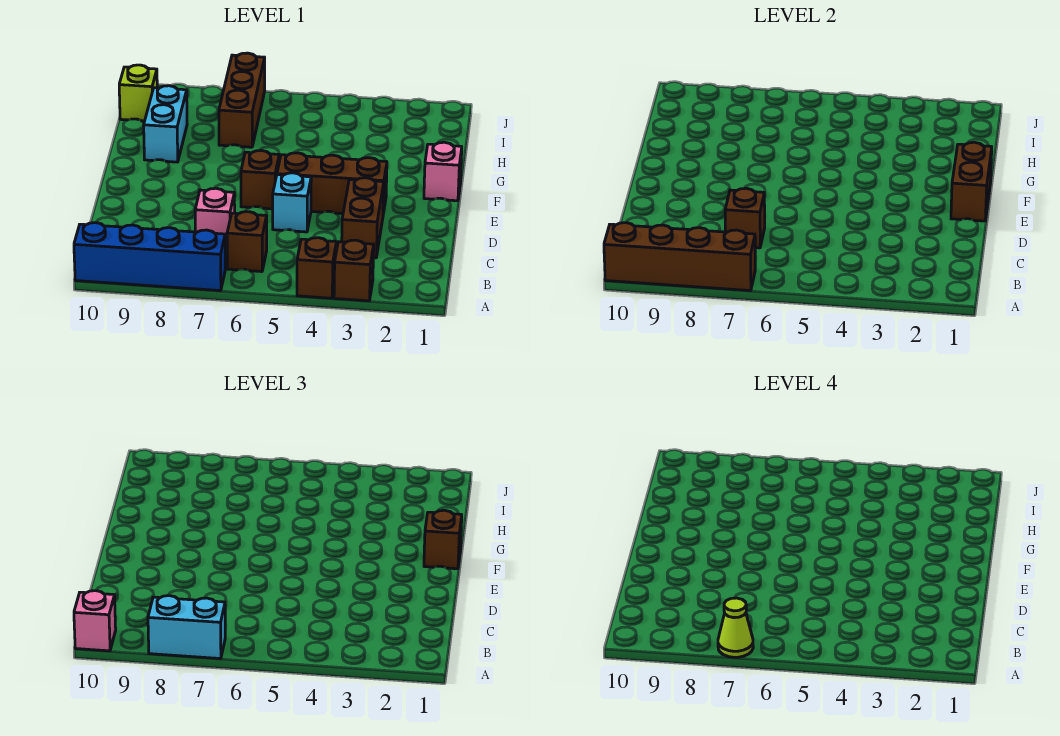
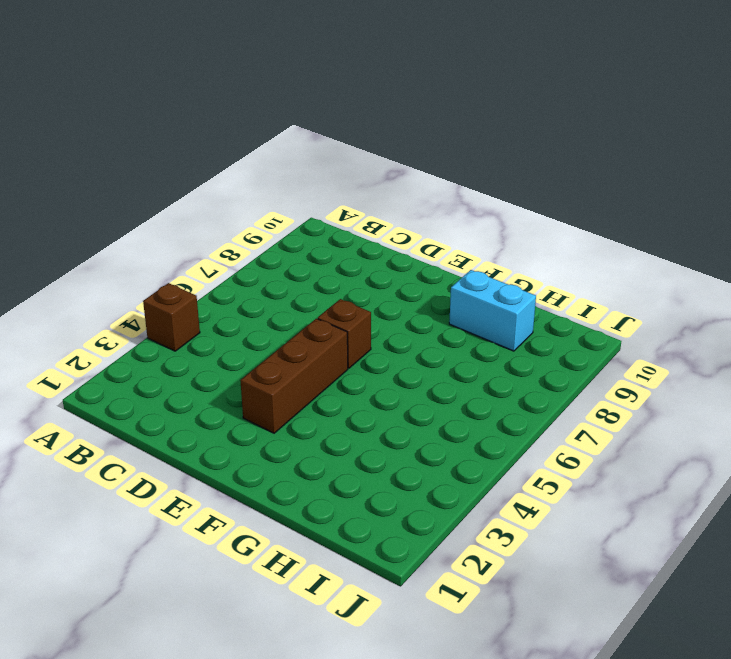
none -> brown 1x1 brick [334,240,374,301]
none -> blue 1x4 brick [74,223,225,291]
none -> brown 1x1 brick [227,212,267,272]

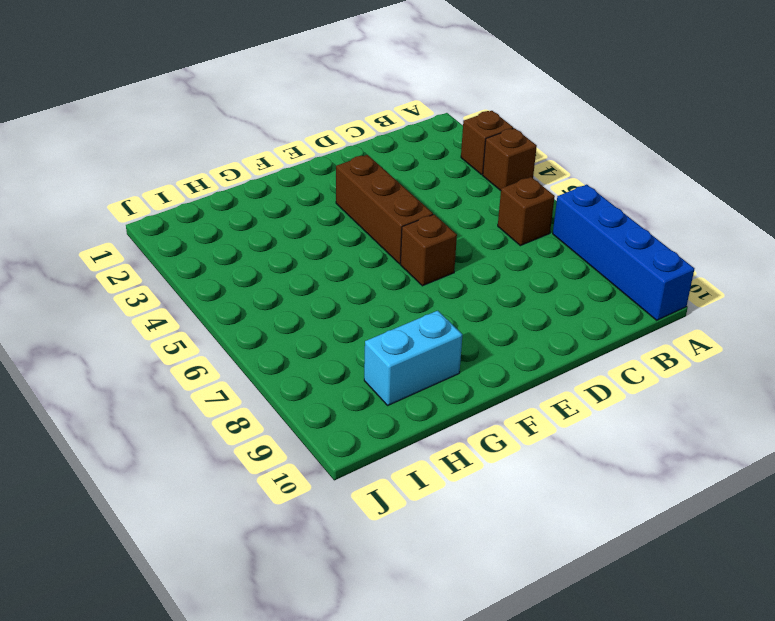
none -> brown 1x2 brick [342,178,384,258]
none -> pink 1x1 brick [195,188,235,248]
none -> cyan 1x1 brick [273,173,311,232]

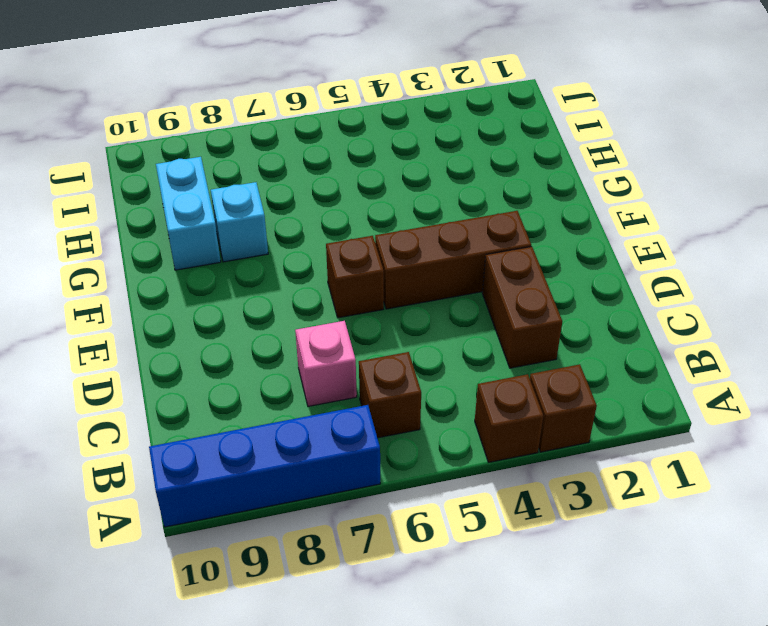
cyan 1x1 brick [211,182,268,262] -> cyan 1x1 brick moved to [273,173,311,232]
none -> pink 1x1 brick [424,142,462,201]
none -> brown 1x3 brick [219,53,265,147]
none -> lime 1x1 brick [119,65,157,121]

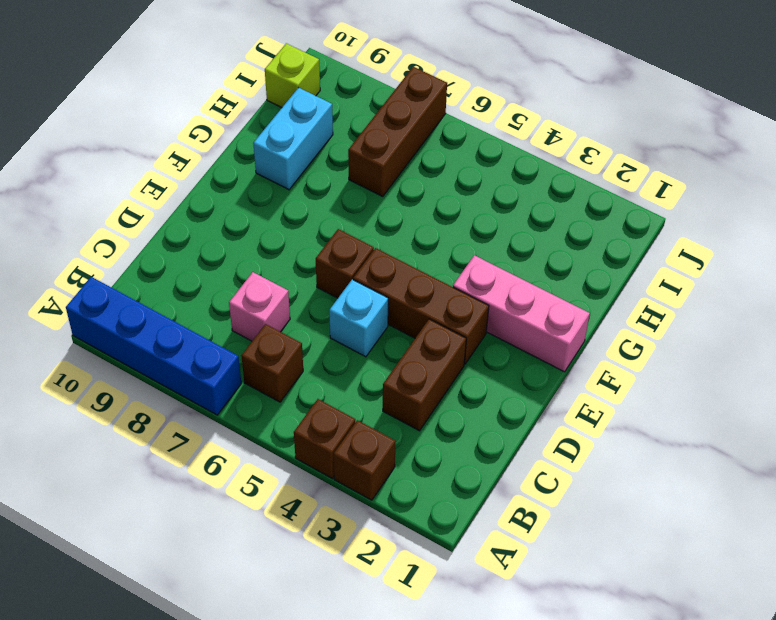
pink 1x3 brick [453,255,590,372] -> pink 1x1 brick [424,142,462,201]
none -> brown 1x4 brick [604,223,755,291]
none -> brown 1x1 brick [725,188,765,248]
none -> brown 1x2 brick [951,142,992,221]

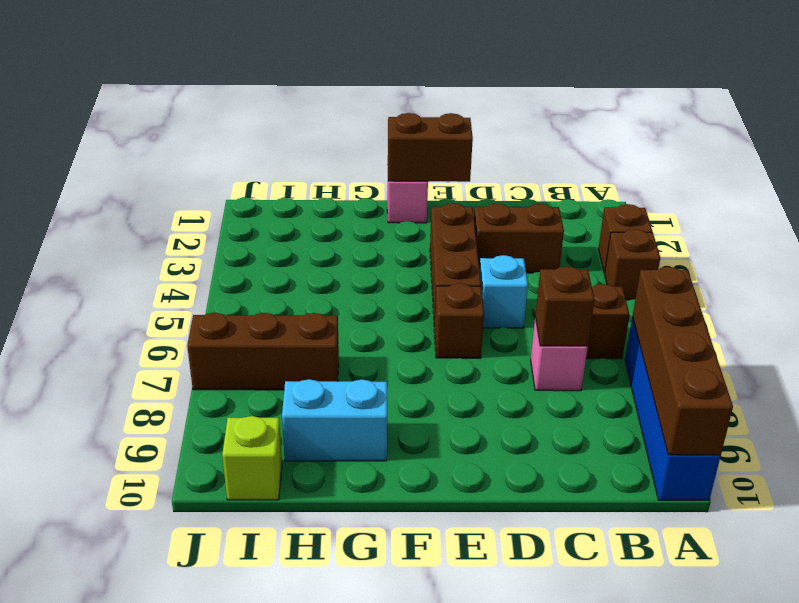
none -> cyan 1x2 brick [148,596,225,659]
none -> pink 1x1 brick [74,591,116,651]
none -> brown 1x1 brick [424,510,462,569]

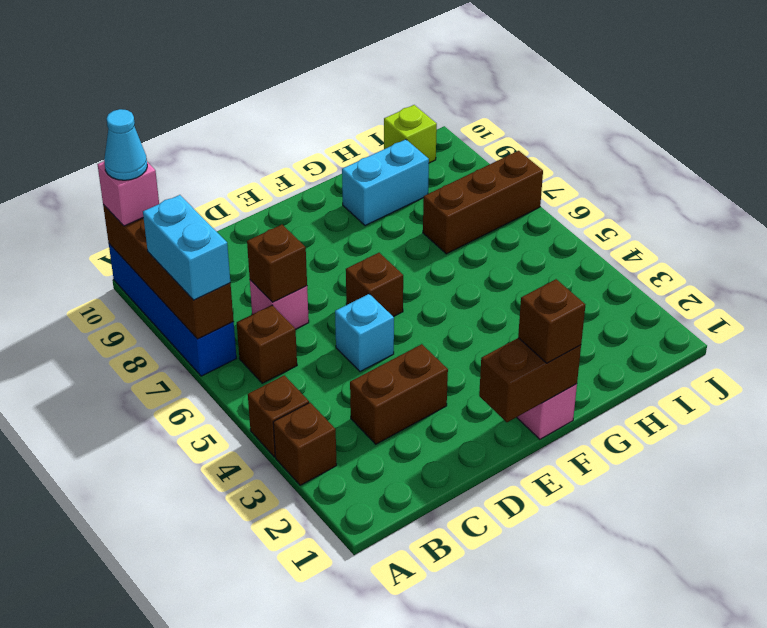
cyan 1x1 cone [104,109,147,180] -> none
none -> brown 1x3 brick [277,153,387,214]
none -> lime 1x1 cone [718,598,753,657]

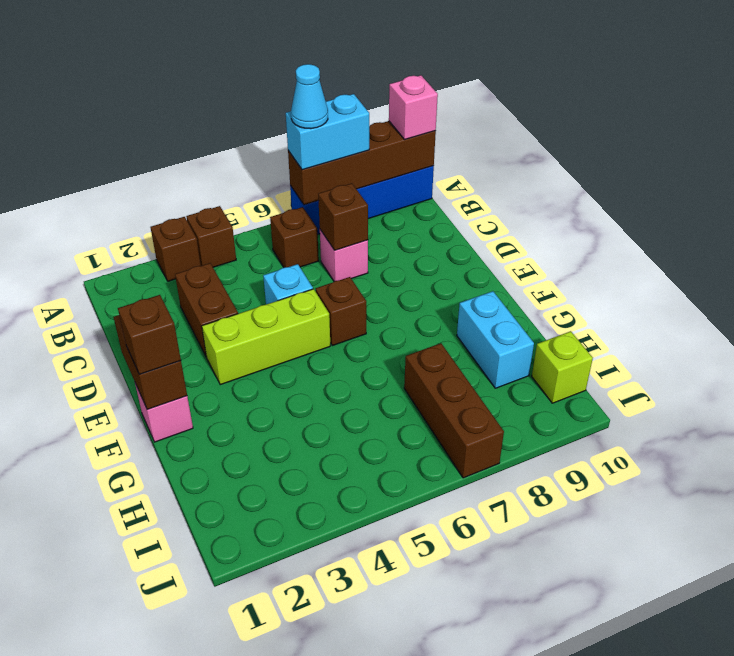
cyan 1x1 cone [291,64,328,129] -> lime 1x1 cone [718,598,753,657]
lime 1x3 brick [202,289,330,385] -> brown 1x3 brick [277,153,387,214]

